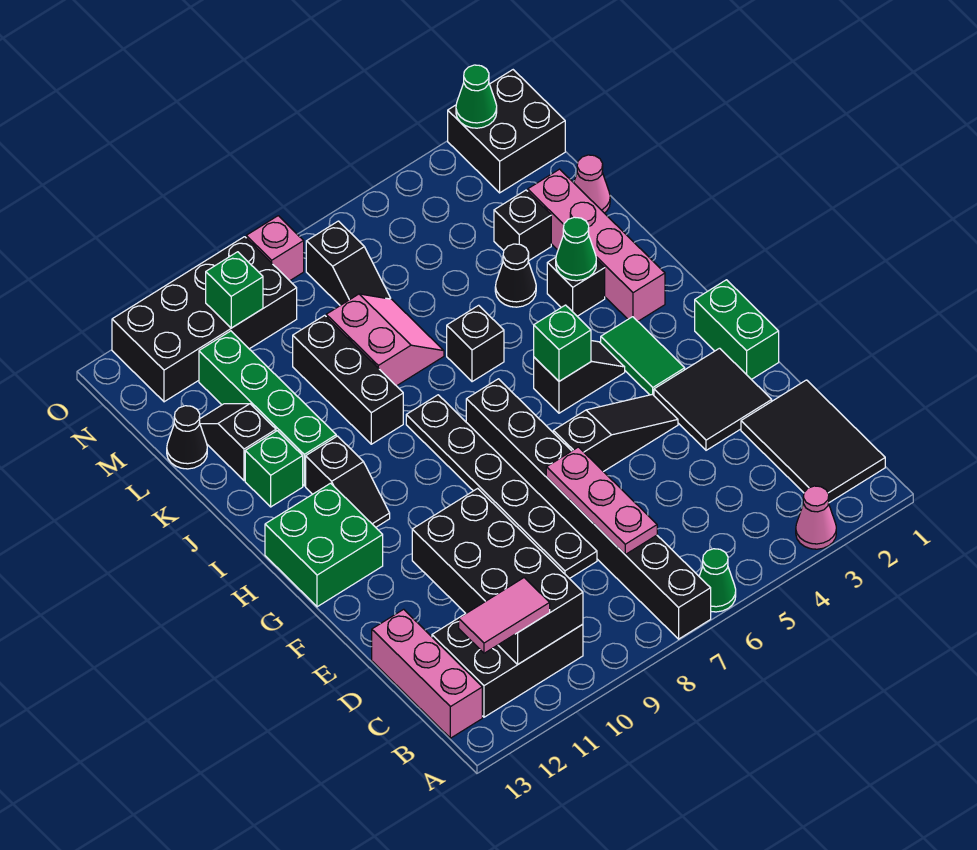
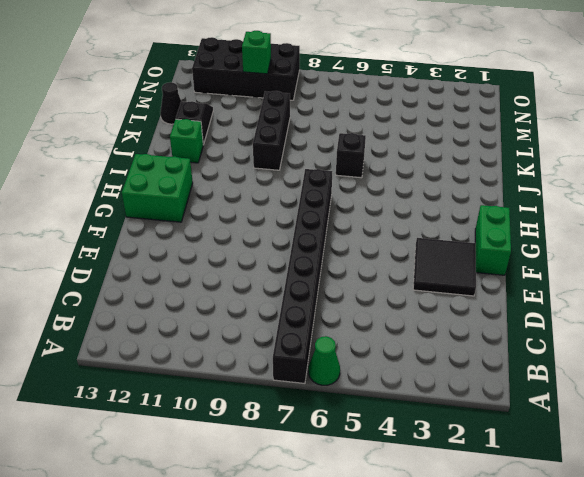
none -> pink 1x1 cone [796,486,836,549]
none -> black 2x3 tile [741,380,885,503]
none -> black 2x3 brick [432,618,583,717]
none -> pink 1x3 brick [372,609,482,738]

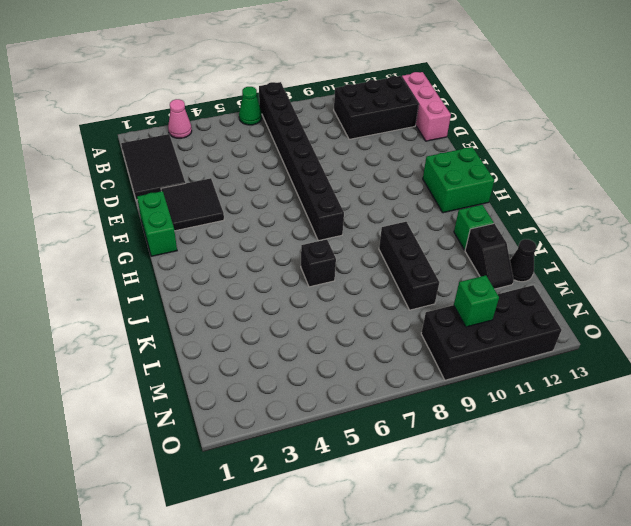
none -> black 1x6 plate [406,395,597,579]
none -> black 1x3 slope [553,394,678,472]
none -> green 1x2 tile [601,317,685,395]
none -> black 1x2 slope [534,341,625,413]

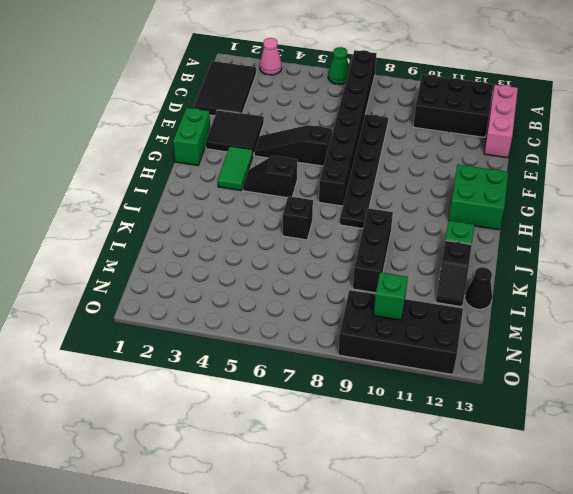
none -> black 1x2 slope [306,436,390,527]
none -> pink 1x4 brick [528,169,665,321]
none -> black 1x1 brick [547,257,605,316]
none -> green 1x4 brick [199,331,336,486]

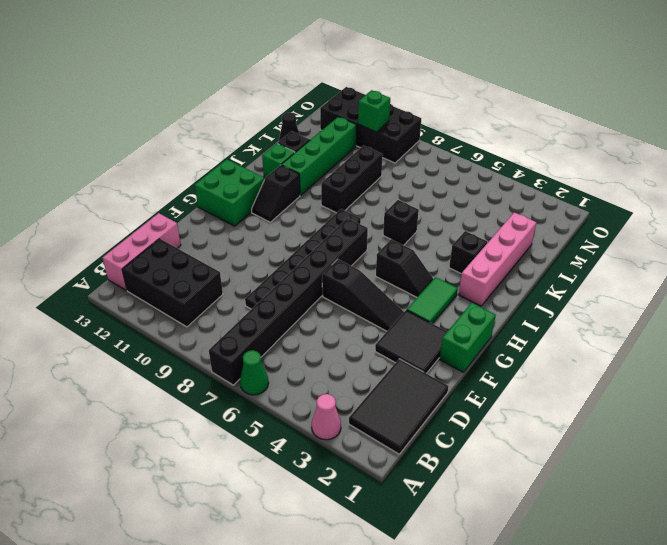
none -> black 1x1 cone [495,244,536,307]
none -> pink 2x2 slope [326,294,444,386]
none -> pink 1x1 cone [574,155,610,213]
none -> black 1x1 brick [494,190,551,261]

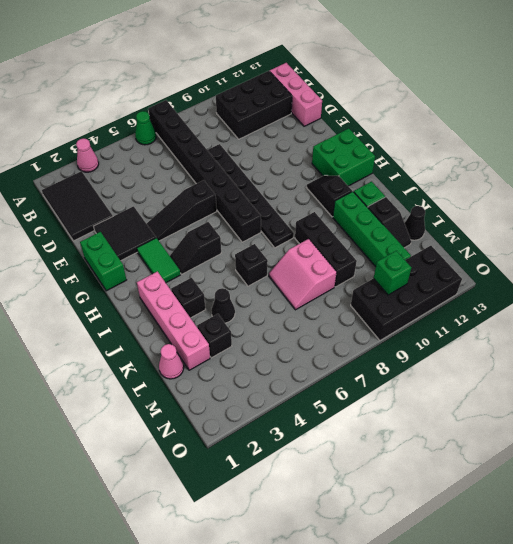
none -> black 1x2 slope [306,221,391,305]
none -> black 2x2 brick [448,70,565,193]
none -> pink 1x1 brick [246,216,304,281]
none -> black 2x4 brick [412,488,583,665]

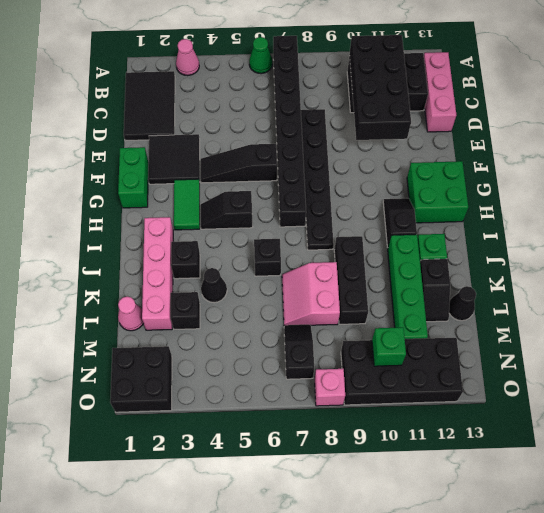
none -> pink 1x3 plate [546,447,657,554]
none -> green 1x1 brick [534,305,591,381]
none -> green 1x1 cone [556,217,596,281]
none -> green 1x1 cone [456,65,497,128]

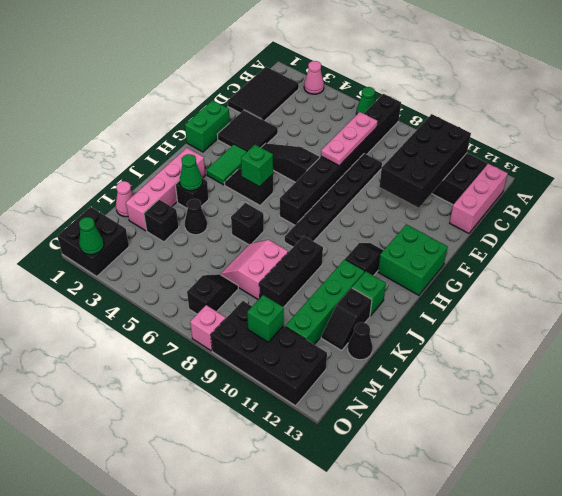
none -> pink 1x2 tile [459,578,550,653]

